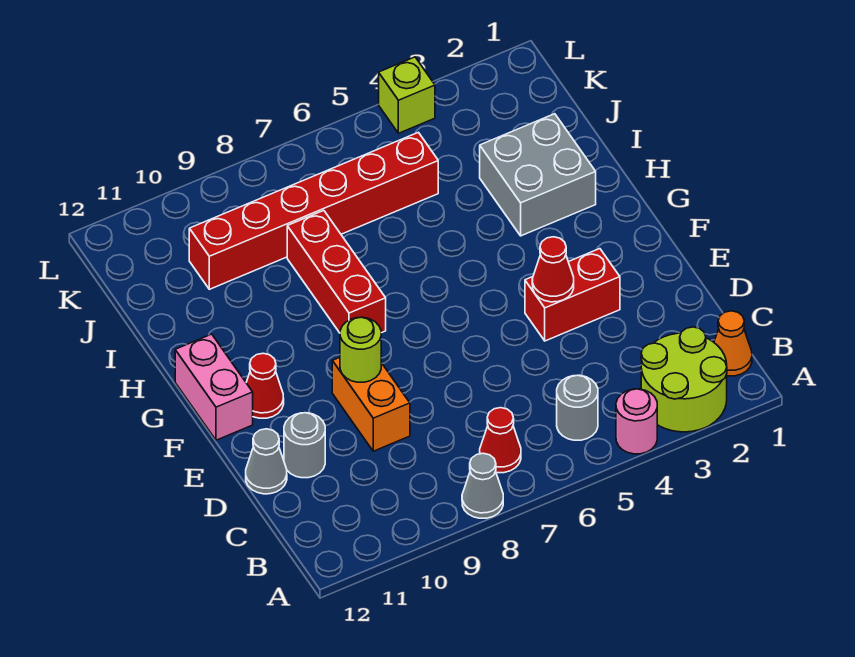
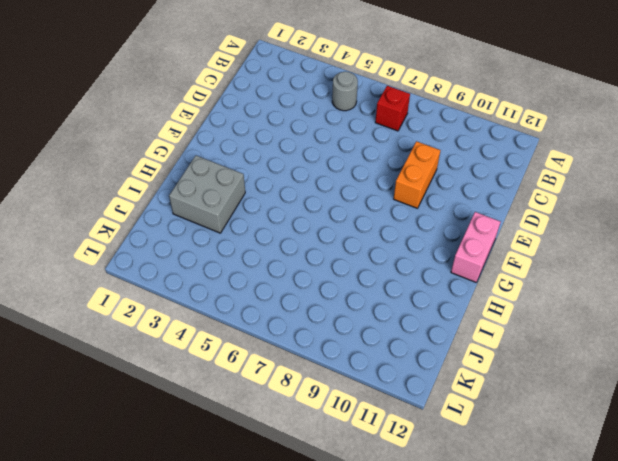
red 1x1 brick [375,86,410,131] -> red 1x1 cone [480,408,521,473]
none -> lime 2x2 round brick [641,327,727,432]
none -> pink 1x1 round brick [616,389,657,454]
none -> grey 1x1 cone [462,453,503,518]

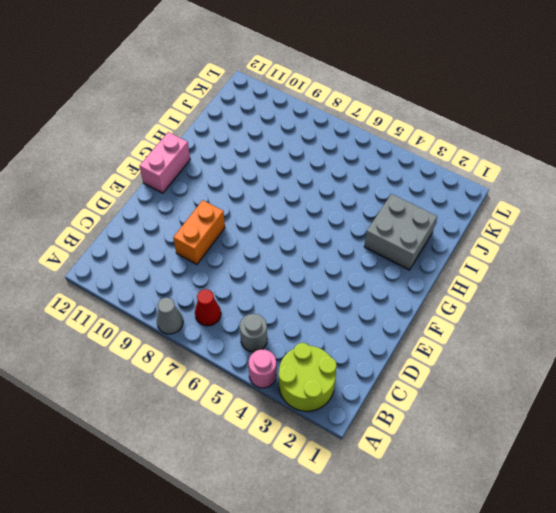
none -> orange 1x1 cone [714,311,752,376]
none -> grey 1x1 round brick [284,413,325,478]
none -> grey 1x1 cone [246,429,287,494]

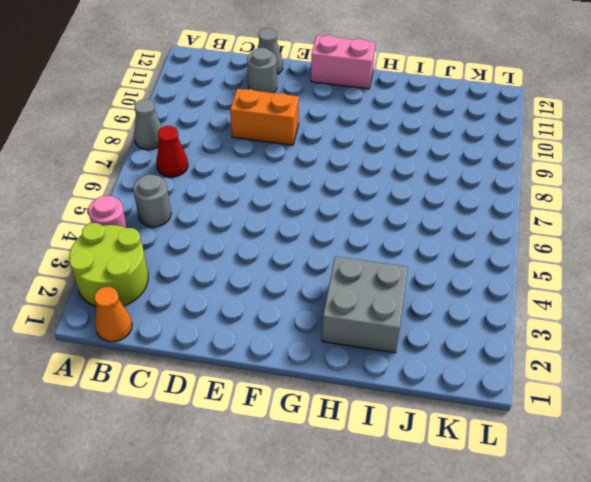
none -> red 1x2 brick [525,249,620,341]
none -> red 1x1 cone [246,353,284,418]
none -> red 1x3 brick [287,210,386,333]

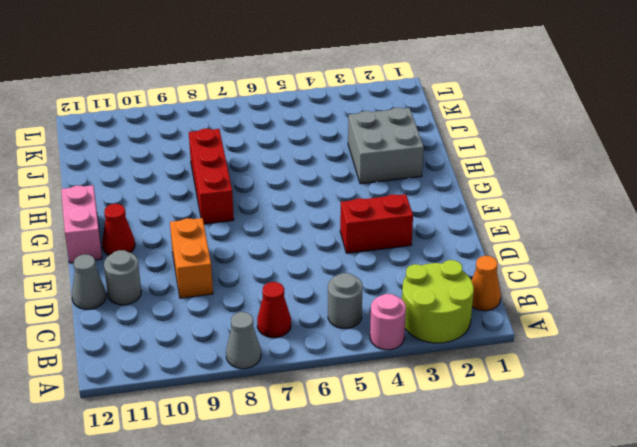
none -> red 1x6 brick [189,132,438,289]
none -> lime 1x1 brick [379,57,435,133]
none -> red 1x1 cone [532,237,574,302]

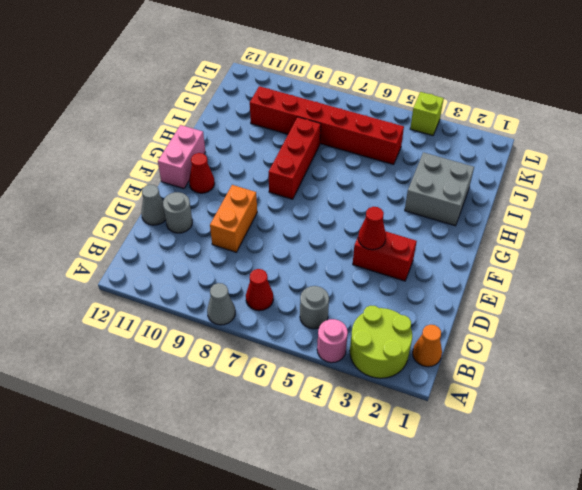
none -> lime 1x1 round brick [340,317,381,382]

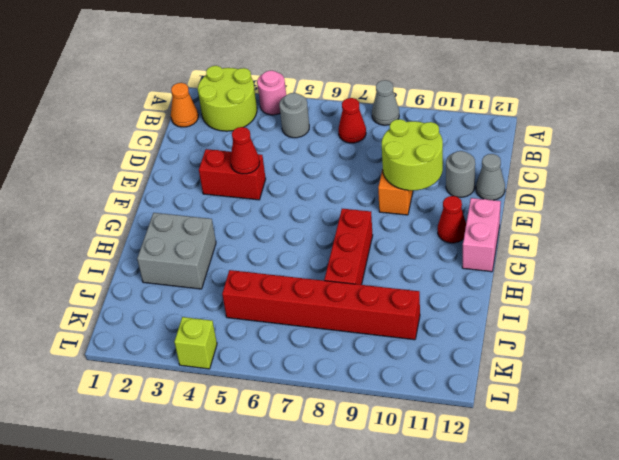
lime 2x2 round brick [382,119,443,191] -> lime 1x1 round brick [340,317,381,382]

